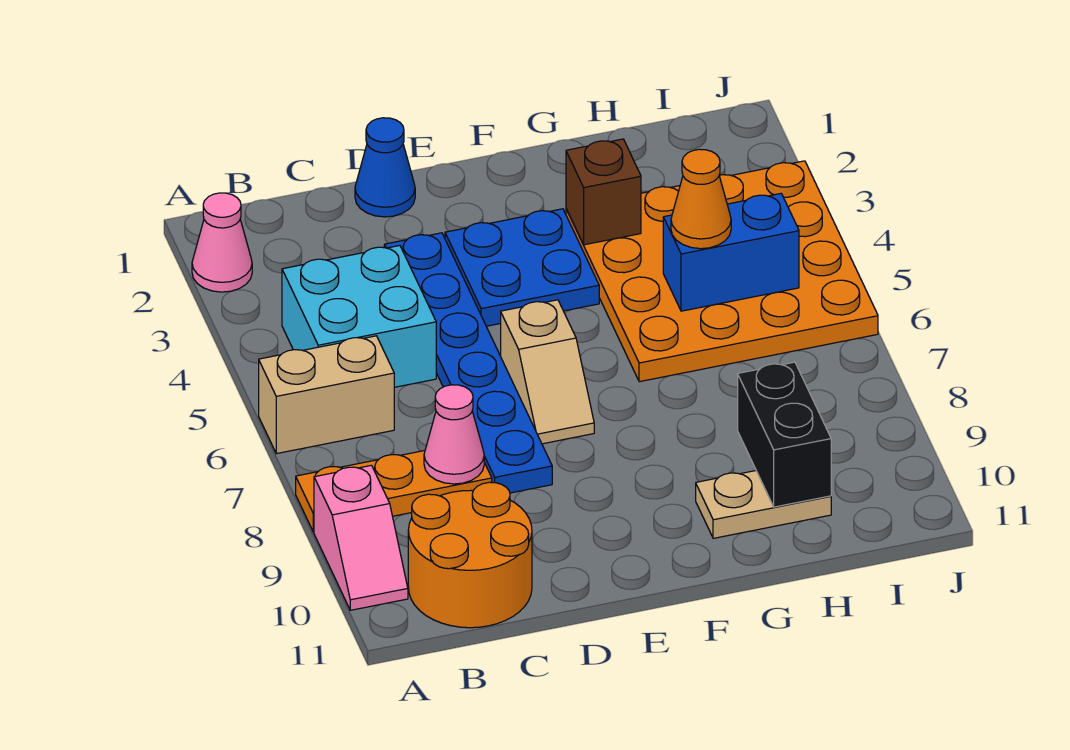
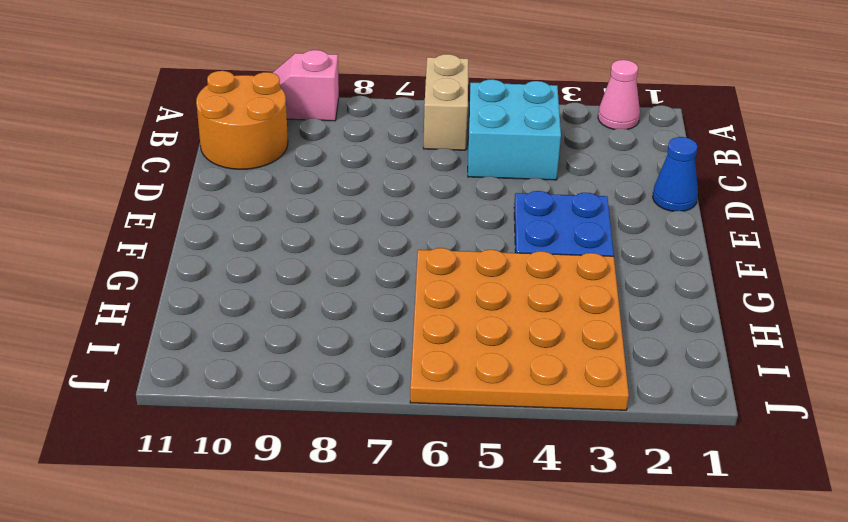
none -> orange 1x3 plate [296,451,492,532]
none -> blue 1x6 plate [384,233,552,493]
none -> tan 1x2 slope [501,300,594,444]

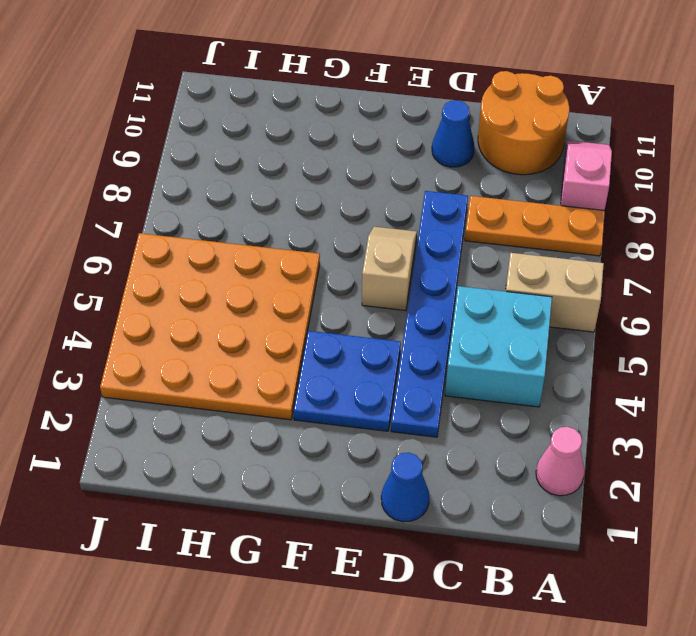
blue 1x1 cone [432,100,474,167] -> none
none -> tan 1x2 plate [696,471,831,538]
none -> pink 1x1 cone [424,385,484,484]
none -> brown 1x1 brick [566,139,641,245]

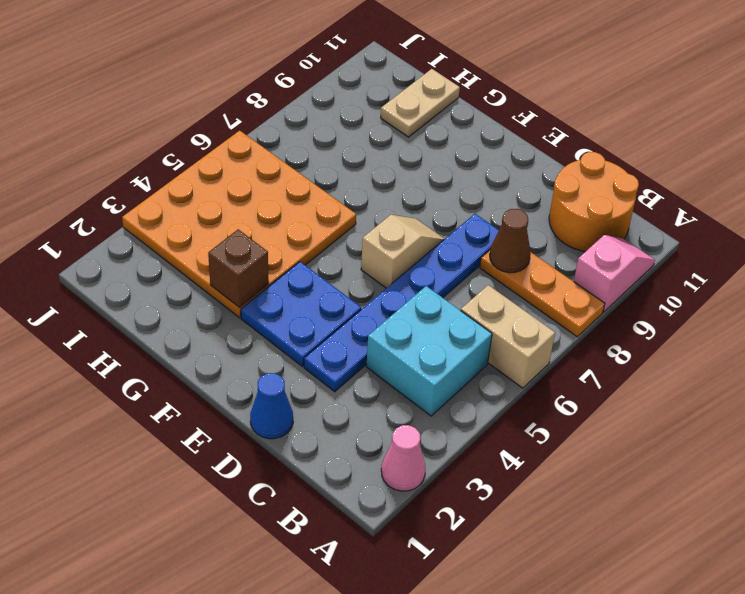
brown 1x1 cone [490,209,531,273] -> pink 1x1 cone [424,385,484,484]
tan 1x2 plate [381,69,460,137] -> tan 1x2 plate turned to [696,471,831,538]
none -> blue 1x2 brick [663,194,799,311]
none -> black 1x2 brick [738,362,831,507]
none -> orange 1x1 cone [671,149,731,249]

